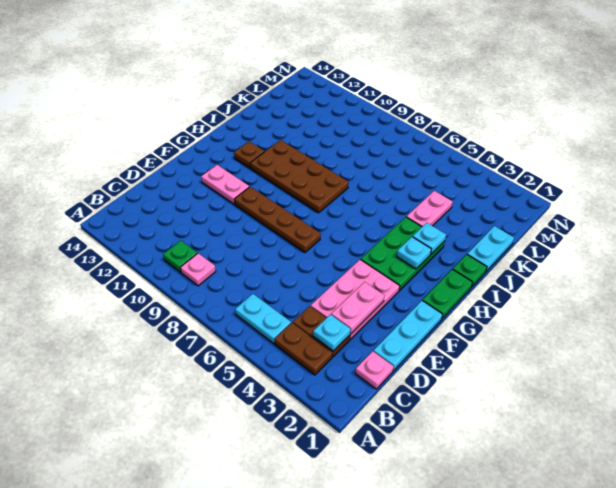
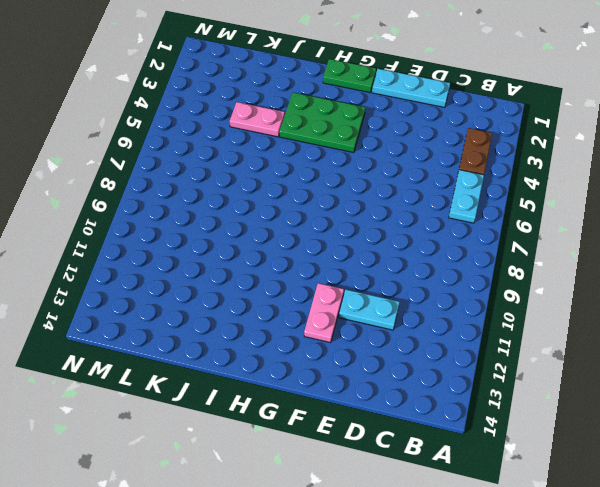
cyan 1x2 plate [339,290,400,330] -> cyan 1x2 plate moved to [467,226,514,272]
none -> pink 1x1 plate [180,253,216,286]
none -> green 1x1 plate [163,240,197,272]
none -> pink 1x1 plate [355,351,394,389]

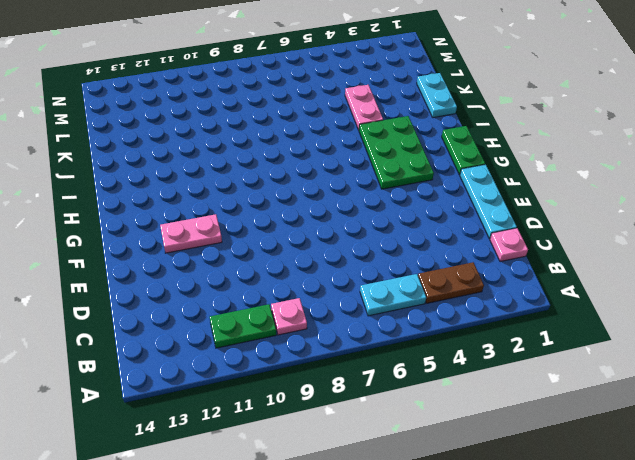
green 1x2 plate [210,304,276,348] -> green 1x1 plate [163,240,197,272]
none -> brown 1x2 plate [293,306,350,357]
none -> pink 2x3 plate [311,259,400,339]
none -> brown 1x4 plate [234,187,321,253]

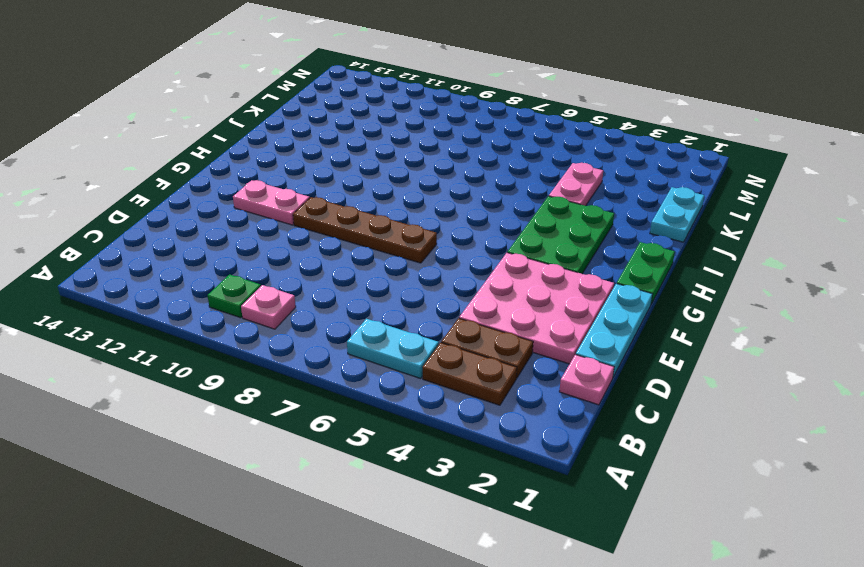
pink 3x3 plate [459,253,614,364] -> pink 2x3 plate [311,259,400,339]
none -> brown 2x4 plate [250,140,349,213]
none -> brown 1x1 plate [234,141,264,168]
none -> green 1x1 plate [453,254,487,287]

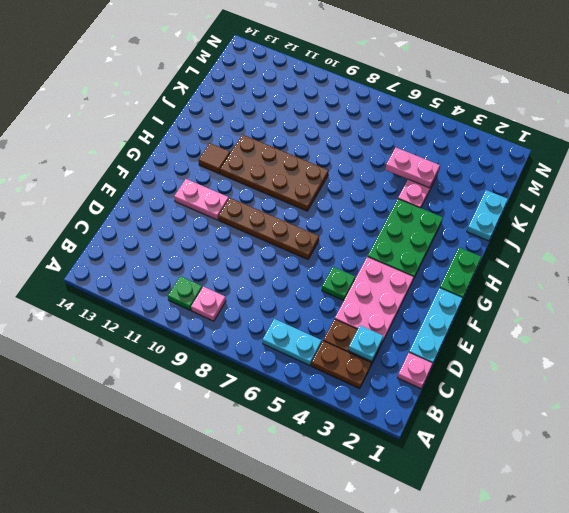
green 1x1 plate [322,267,355,301] -> green 1x1 plate moved to [453,254,487,287]
brown 1x1 tile [199,143,230,174] -> brown 1x1 plate [234,141,264,168]
pink 1x2 plate [385,148,440,188] -> pink 1x2 plate turned to [331,282,384,334]
none -> cyan 1x1 plate [397,237,431,269]
none -> cyan 1x1 plate [413,223,446,254]

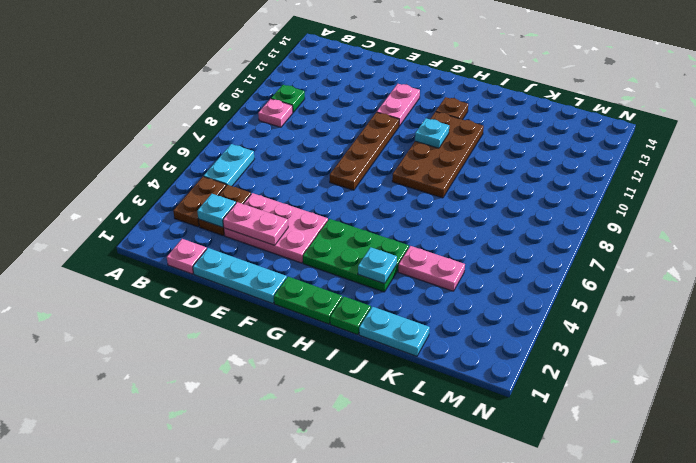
cyan 1x1 plate [415,118,449,148] -> cyan 1x1 plate moved to [397,237,431,269]

